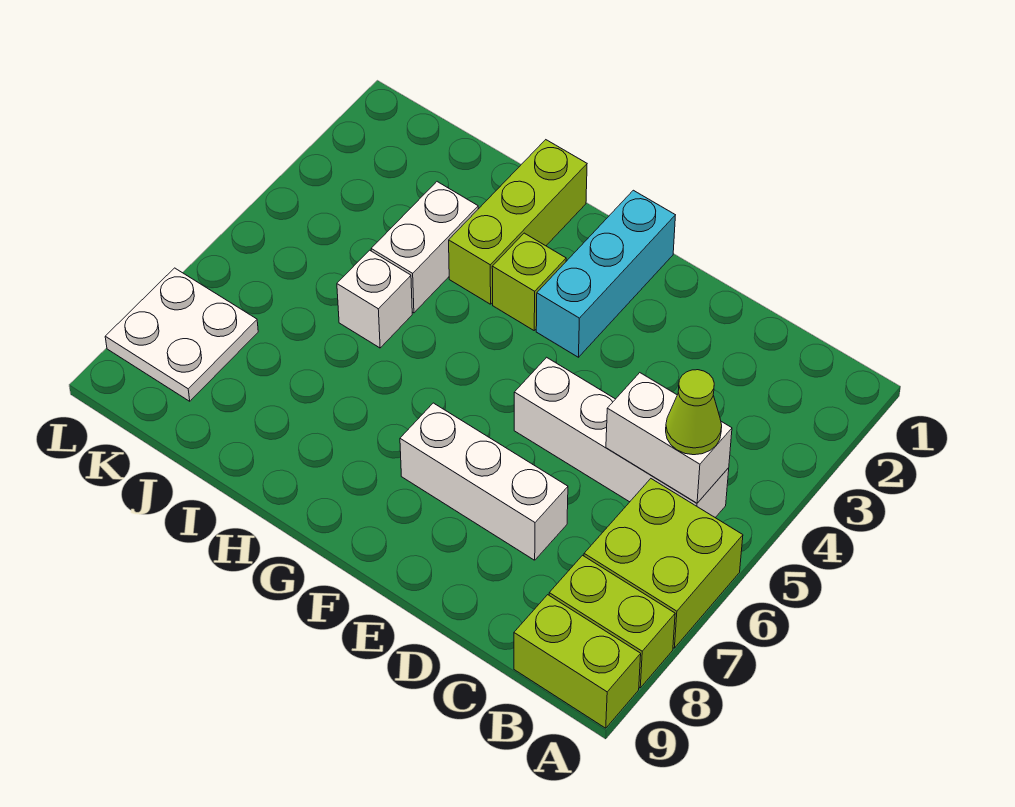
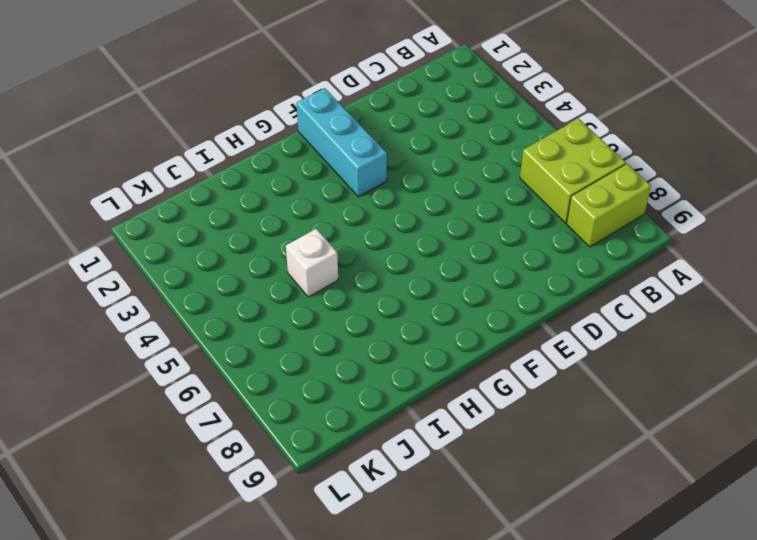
none -> lime 1x2 brick [514,595,641,728]
none -> white 1x4 brick [514,357,729,518]
none -> white 1x3 brick [400,403,568,560]

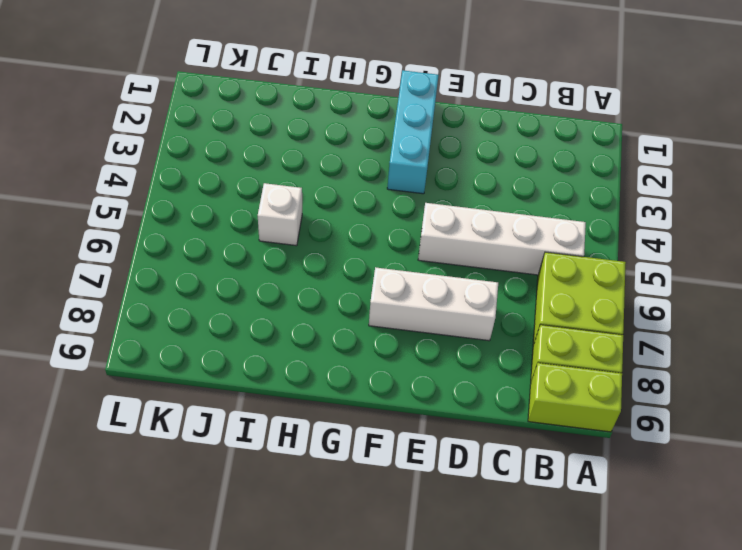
none -> lime 1x1 brick [492,233,566,330]
none -> lime 1x3 brick [449,140,587,304]
none -> white 1x2 brick [371,182,478,313]

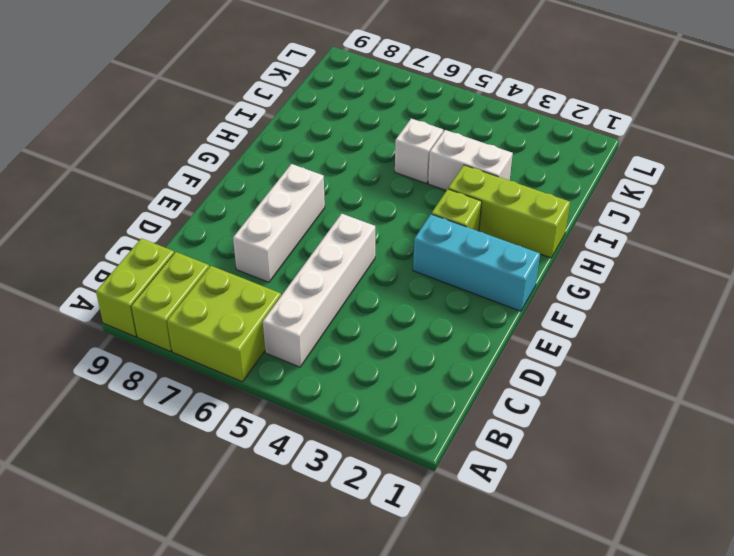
none -> white 2x2 plate [105,268,258,401]
none -> white 1x2 brick [606,373,732,503]
none -> lime 1x1 cone [666,370,722,455]

